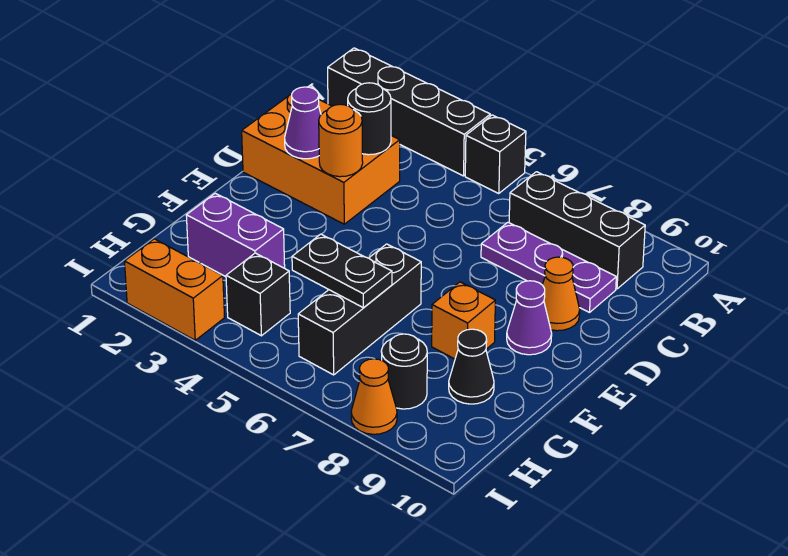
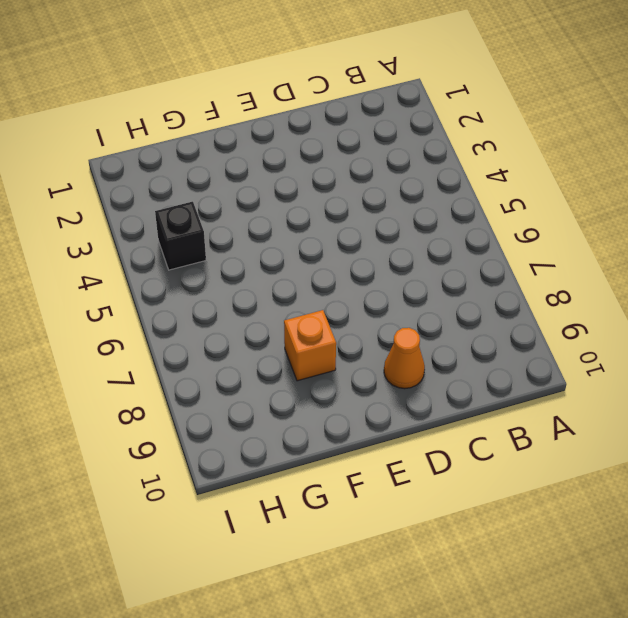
none -> black 1x4 brick [328,48,490,176]
none -> black 1x1 brick [465,115,526,194]
none -> black 1x3 brick [509,172,645,289]

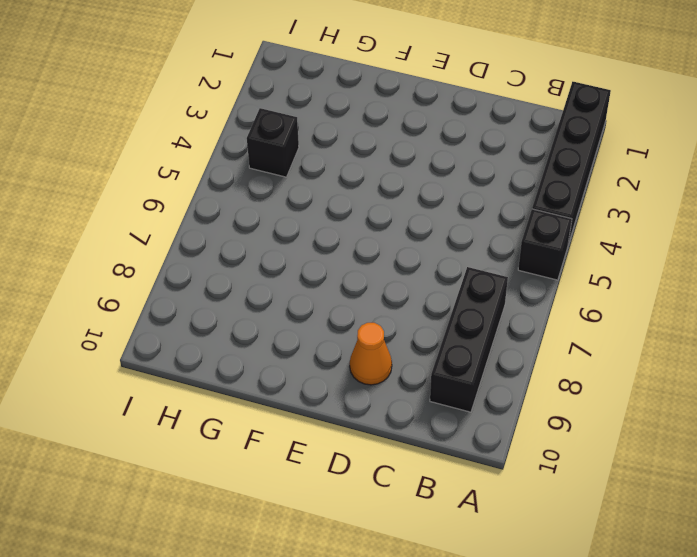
none -> orange 2x3 brick [242,94,400,224]
none -> purple 1x3 plate [481,222,616,313]
none -> purple 1x1 cone [507,281,552,355]

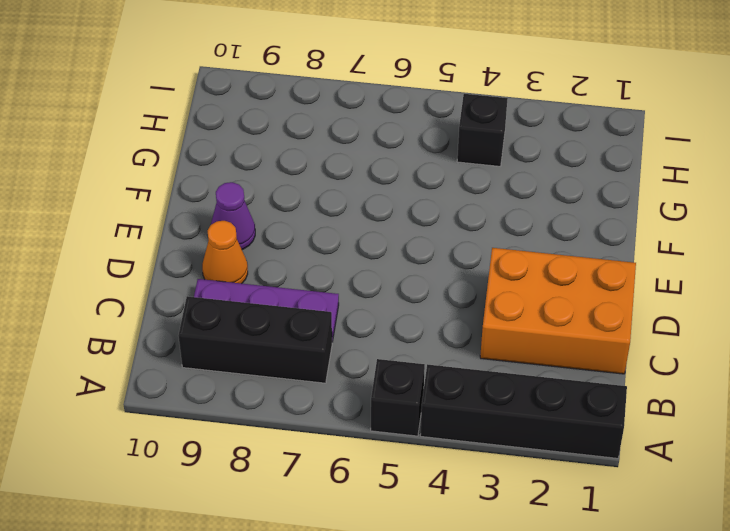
none -> black 1x3 brick [298,244,421,375]
none -> orange 1x1 brick [432,282,495,359]
none -> purple 1x2 brick [186,193,285,277]

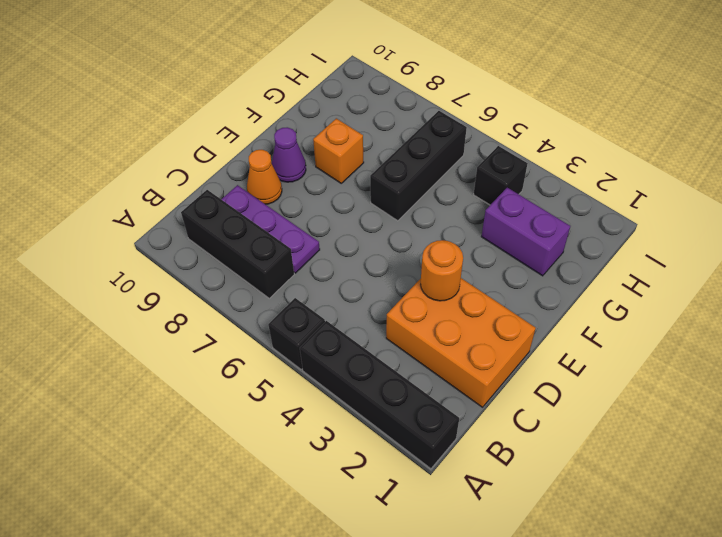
none -> black 1x1 cone [449,329,494,404]
none -> black 1x1 round brick [381,334,427,409]
none -> orange 1x2 brick [125,239,225,340]

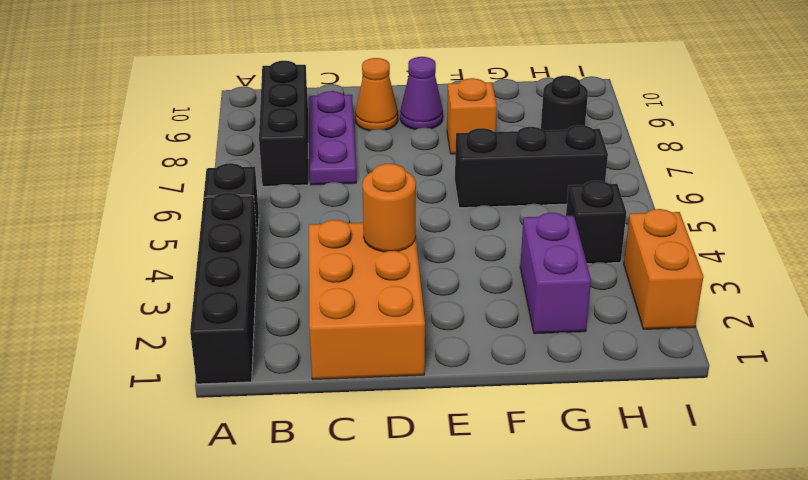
none -> black 1x1 cone [449,329,494,404]
none -> orange 1x1 cone [351,359,397,434]
none -> black 1x1 round brick [348,83,391,155]

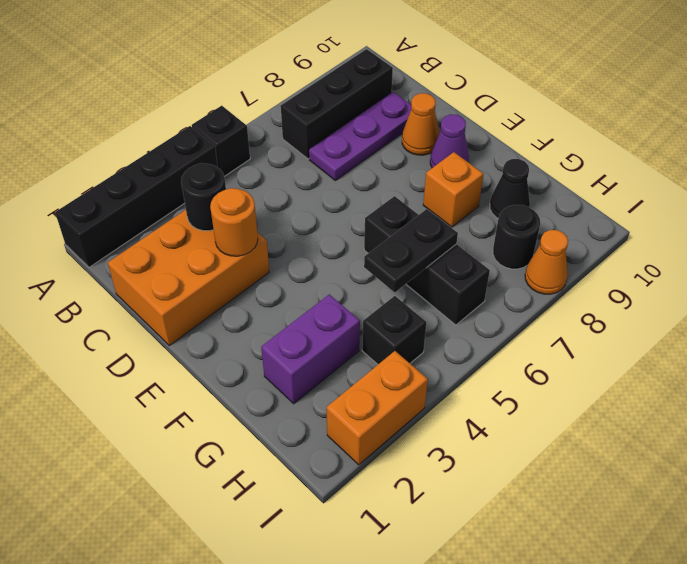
none -> purple 1x1 cone [285,87,321,159]

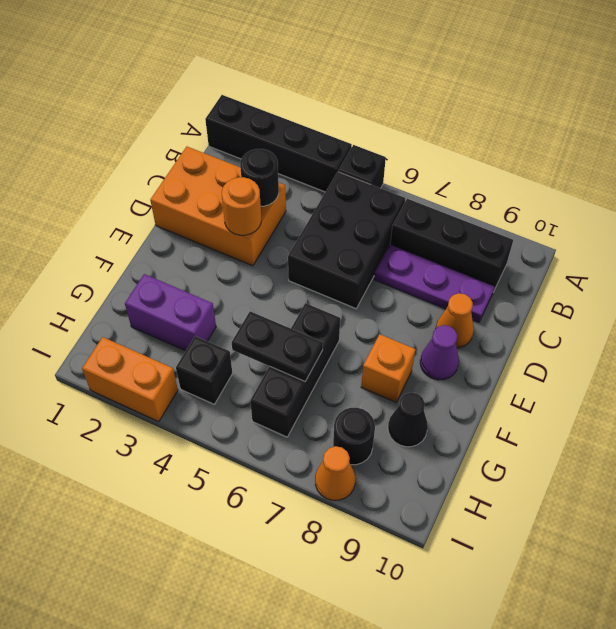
black 2x3 brick [288,172,405,309] -> none
none -> purple 1x1 cone [285,87,321,159]

